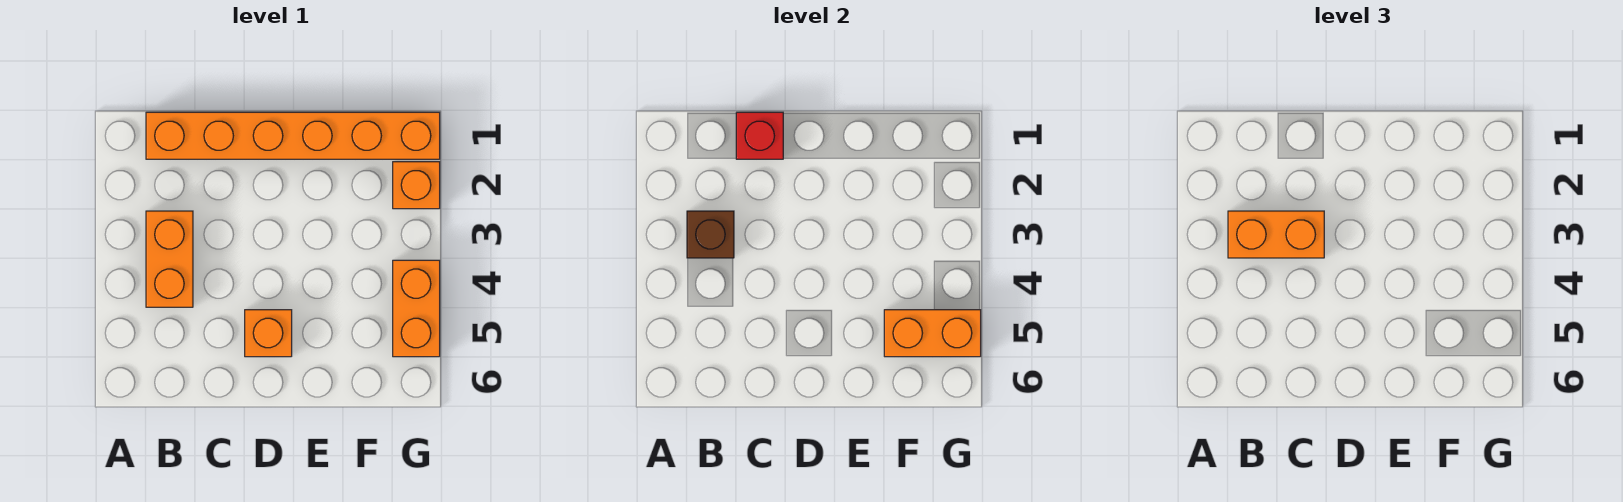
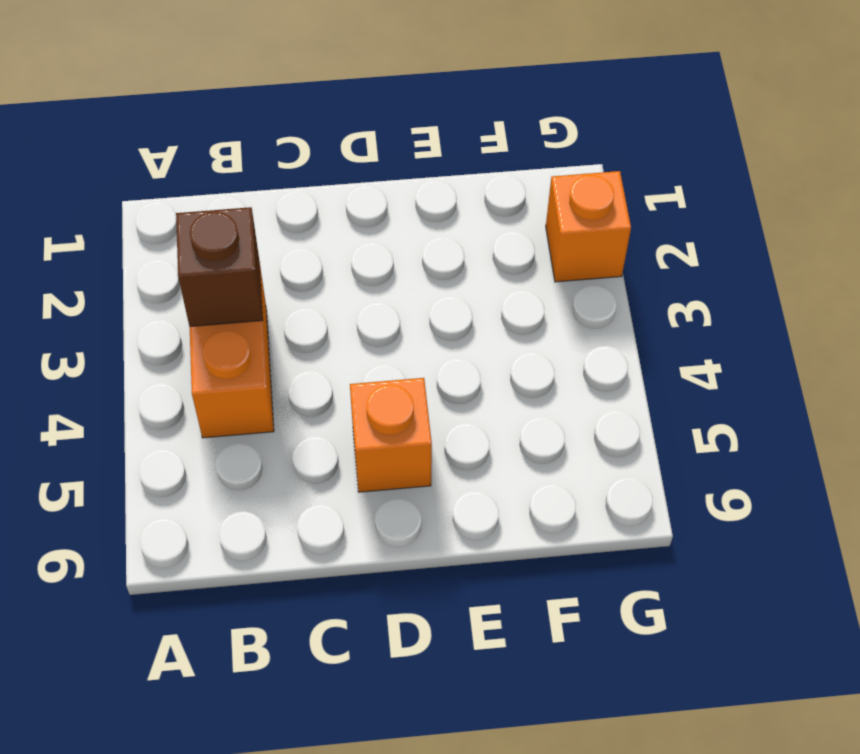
none -> orange 1x6 brick [146,112,440,159]
none -> orange 1x2 brick [393,260,440,357]

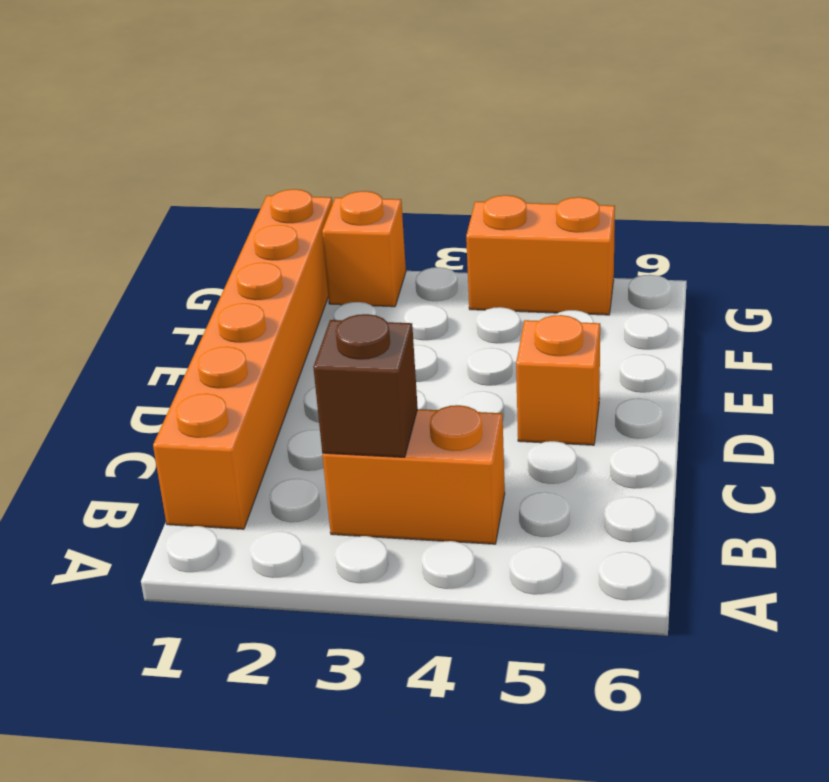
none -> red 1x1 brick [736,112,783,159]
none -> orange 1x2 brick [884,310,981,357]

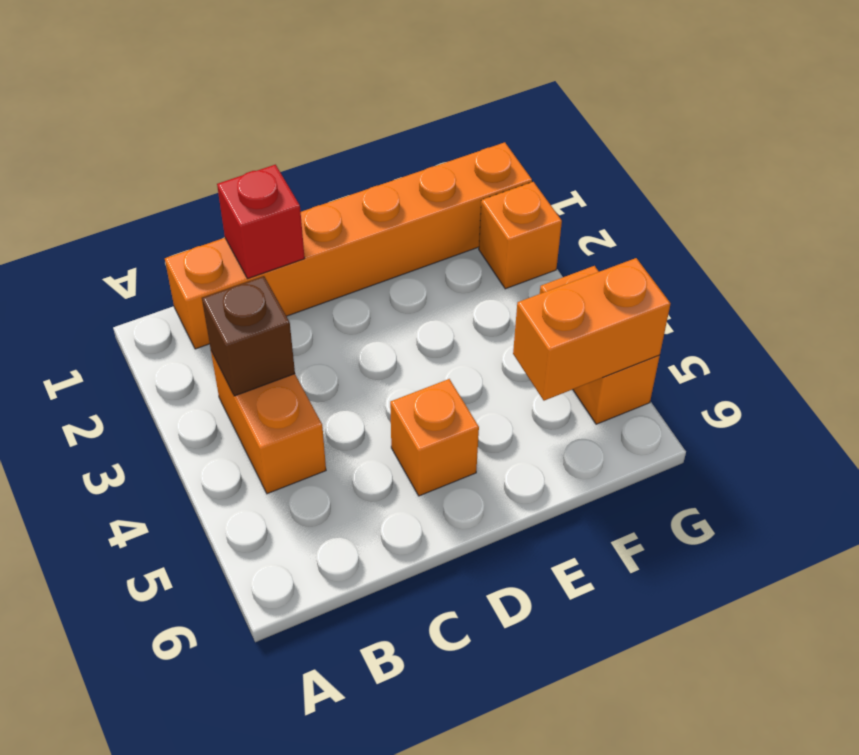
none -> orange 1x2 brick [1228,211,1324,258]

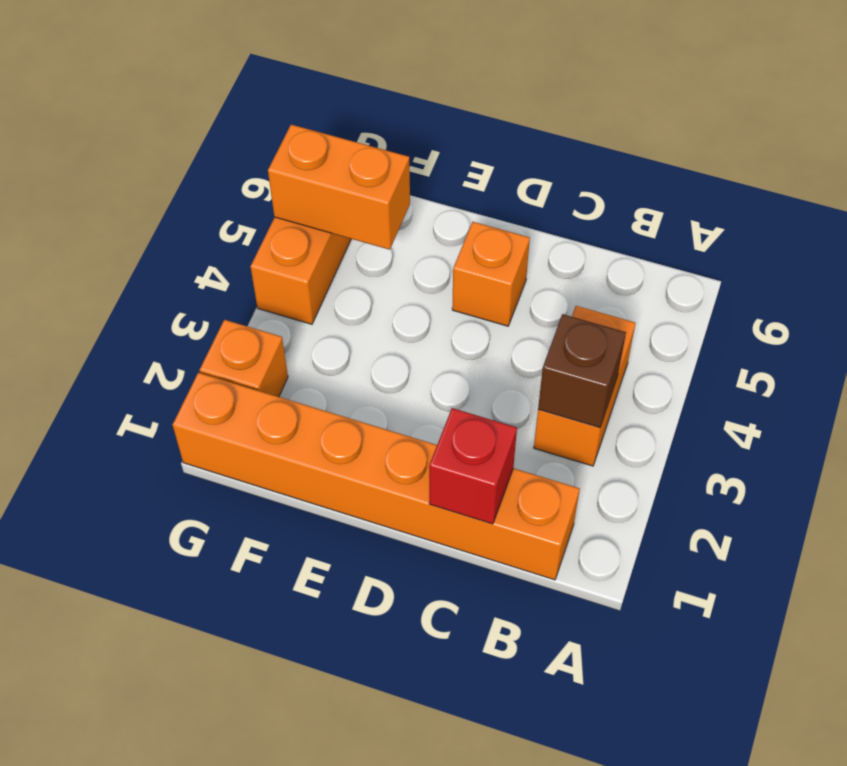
none -> orange 1x2 brick [1228,211,1324,258]

